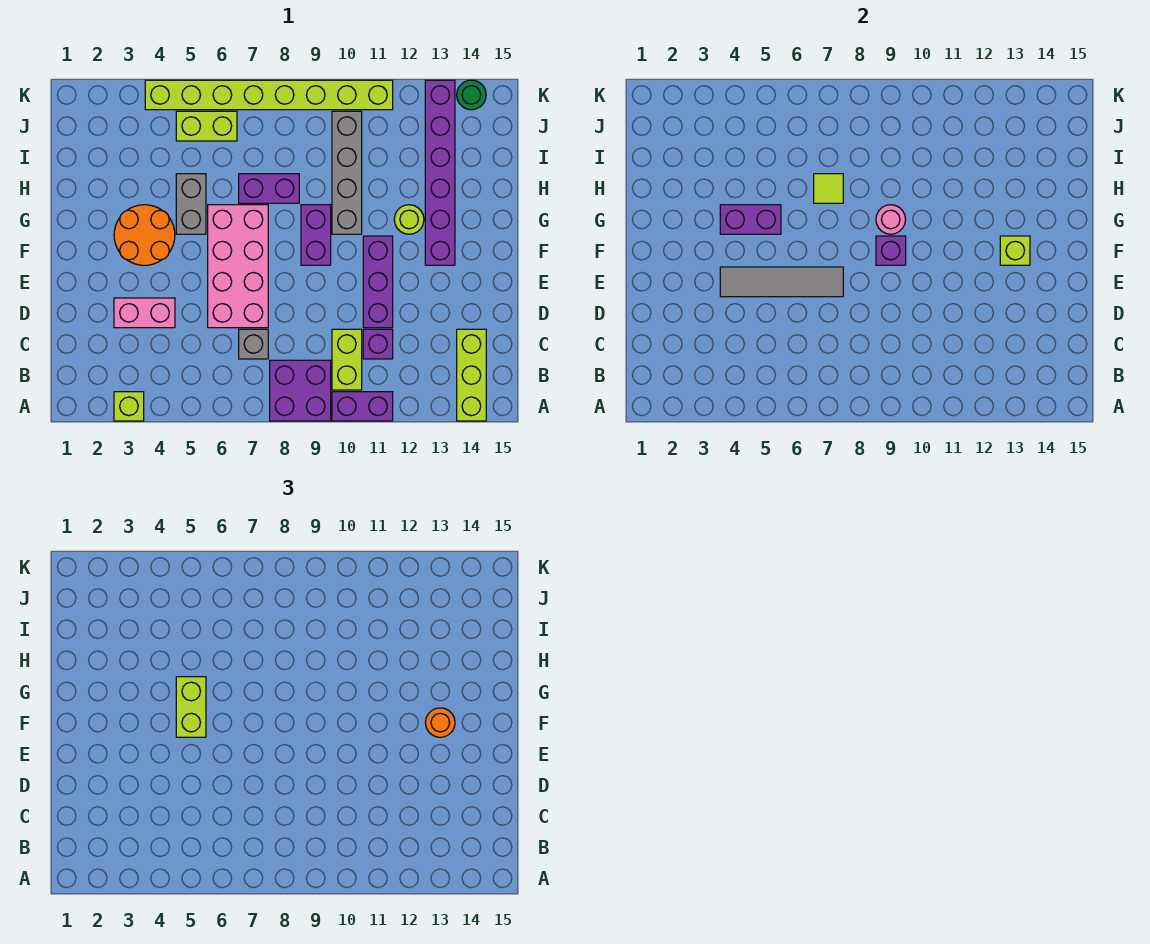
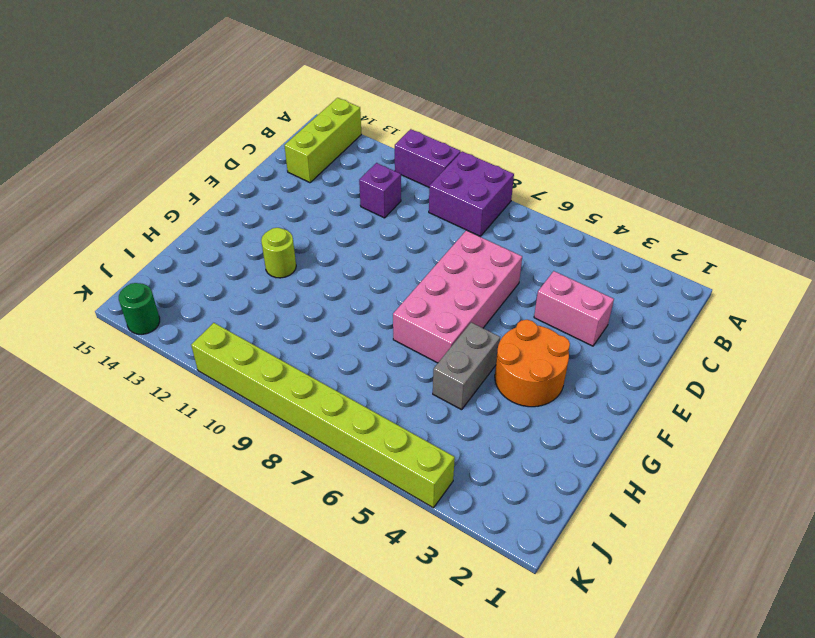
none -> lime 1x1 brick [114,392,144,421]
none -> lime 1x2 brick [332,329,362,390]
none -> grey 1x1 brick [239,329,268,359]

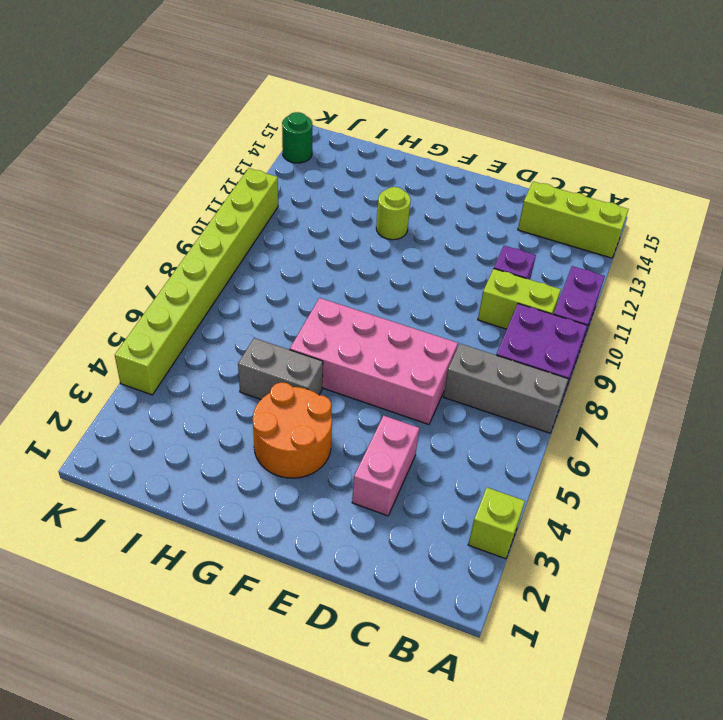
grey 1x3 brick [443,344,568,433] -> grey 1x1 brick [239,329,268,359]
none -> purple 1x3 brick [363,236,393,328]
none -> purple 1x2 brick [301,205,331,265]
none -> purple 1x6 brick [425,80,455,265]

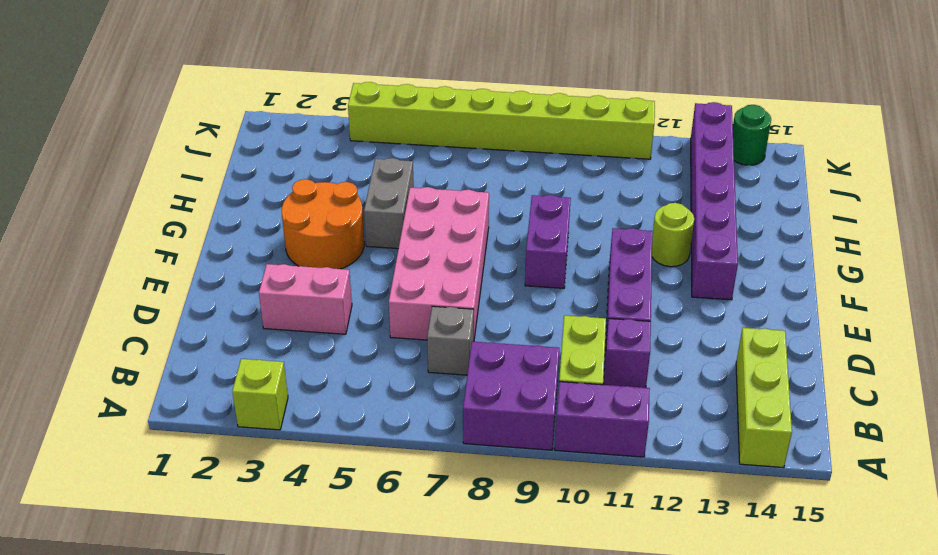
none -> grey 1x4 brick [332,111,362,234]
none -> purple 1x2 brick [239,174,299,203]
none -> lime 1x2 brick [176,111,237,141]

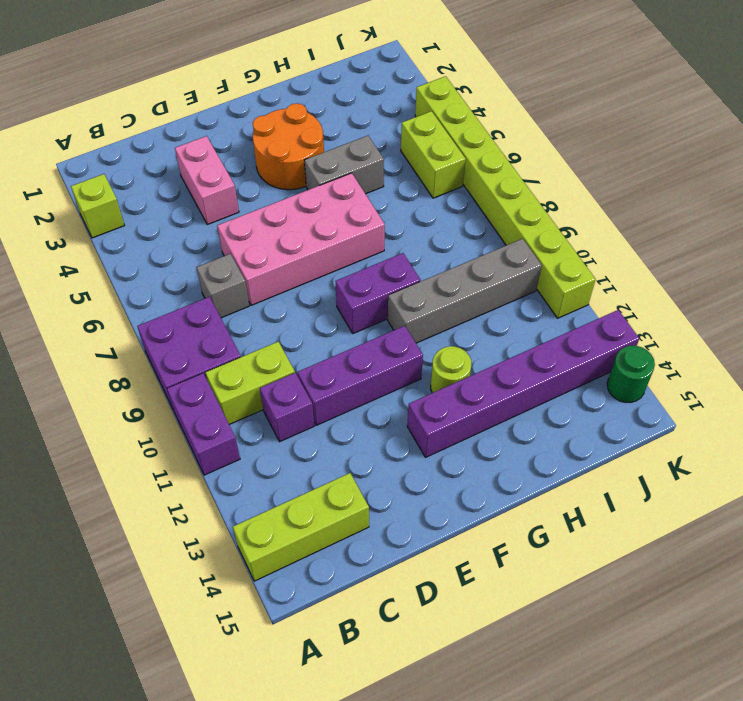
none -> purple 1x2 brick [239,174,299,203]
none -> grey 1x4 tile [720,267,843,297]
none -> purple 1x1 brick [876,236,906,265]

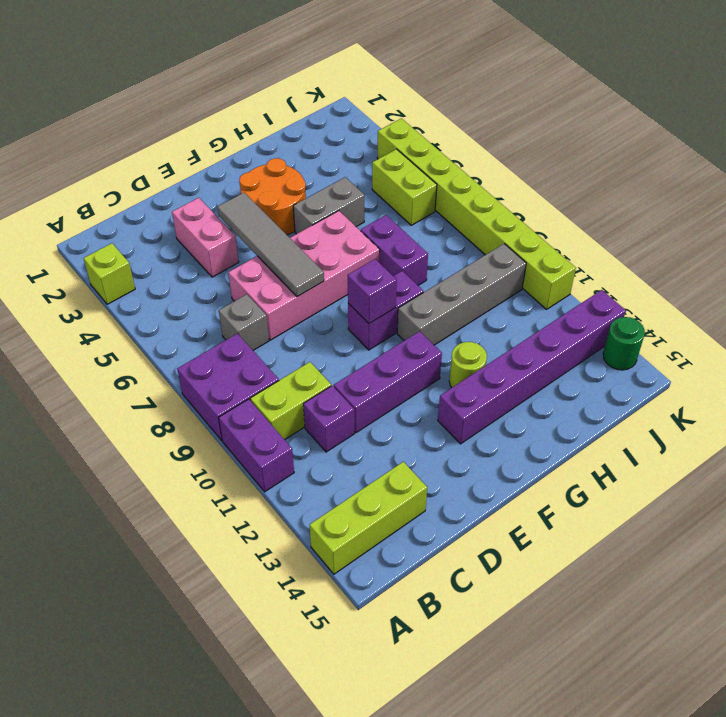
none -> lime 1x1 brick [1000,236,1030,265]
none -> purple 1x2 brick [720,205,781,234]
none -> pink 1x1 round brick [876,205,906,234]

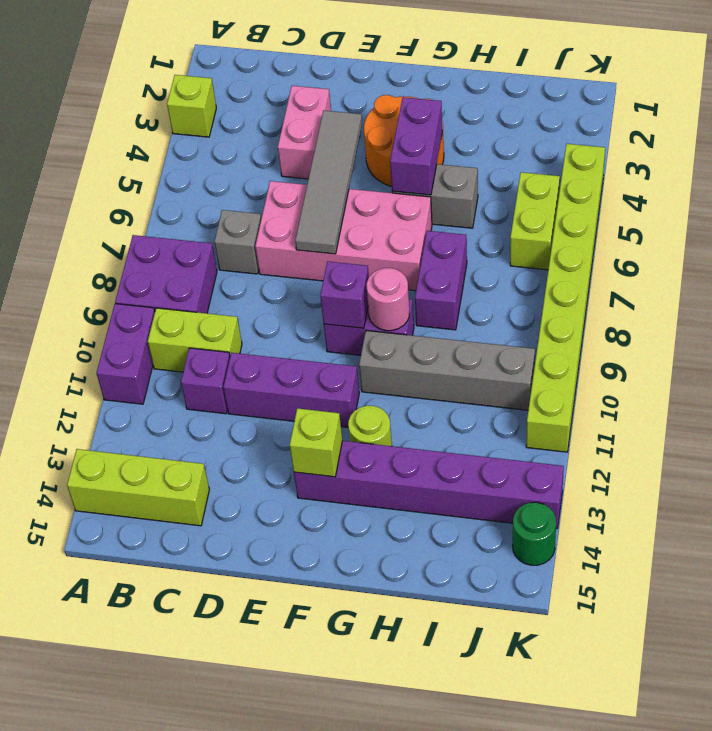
none -> lime 1x1 tile [814,174,843,203]
none -> lime 1x2 brick [176,677,206,737]
none -> orange 1x1 round brick [425,708,455,737]

